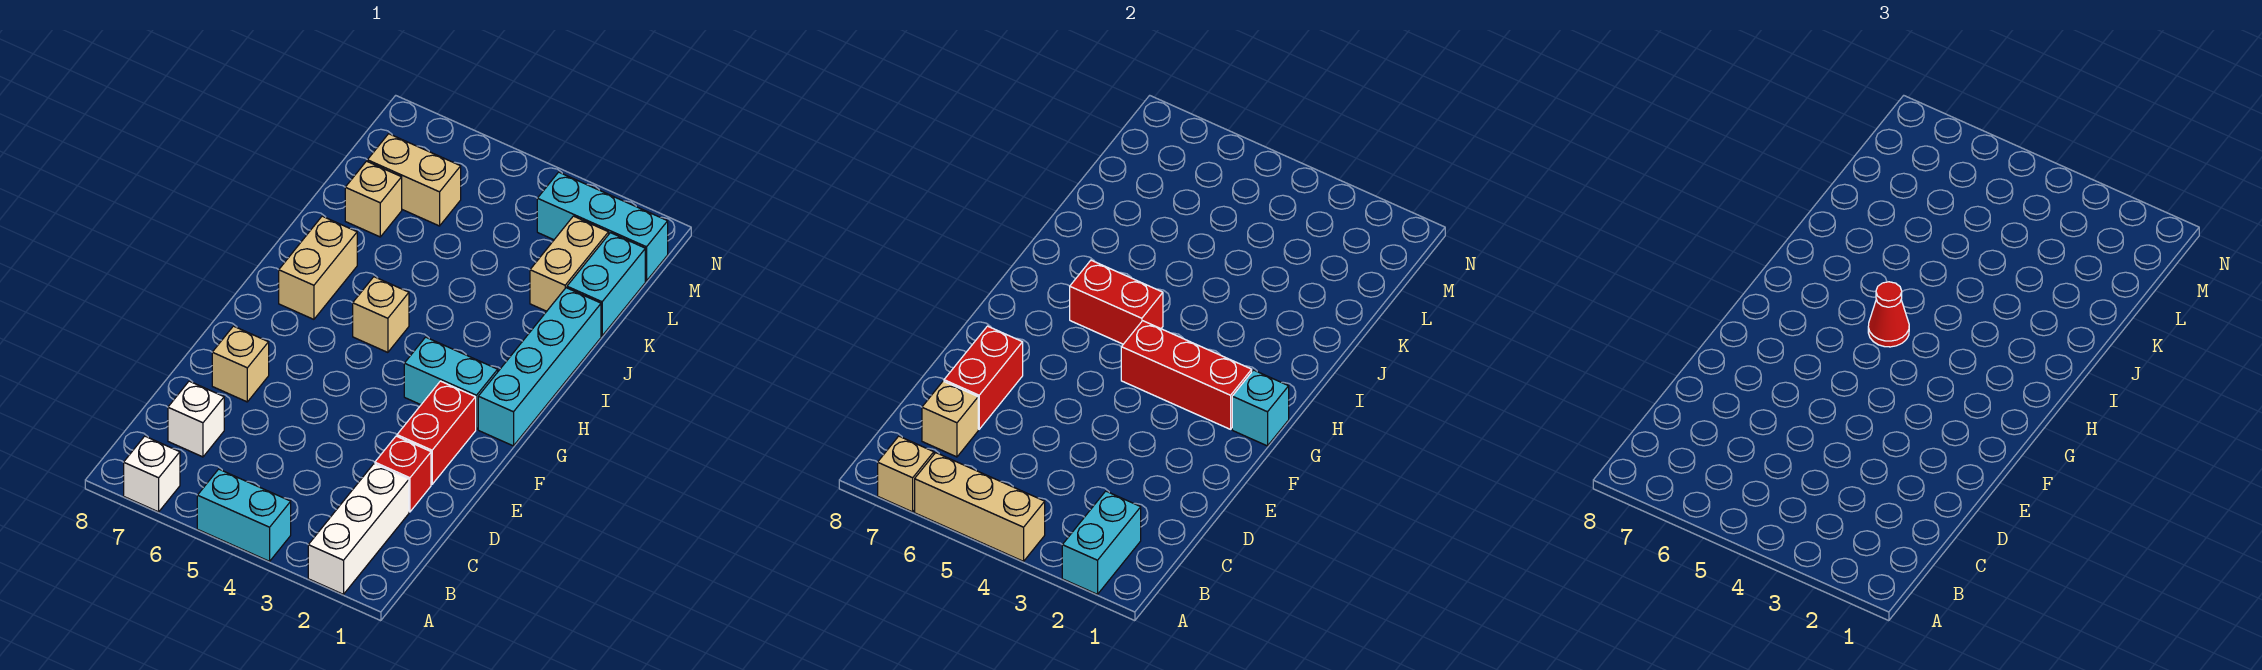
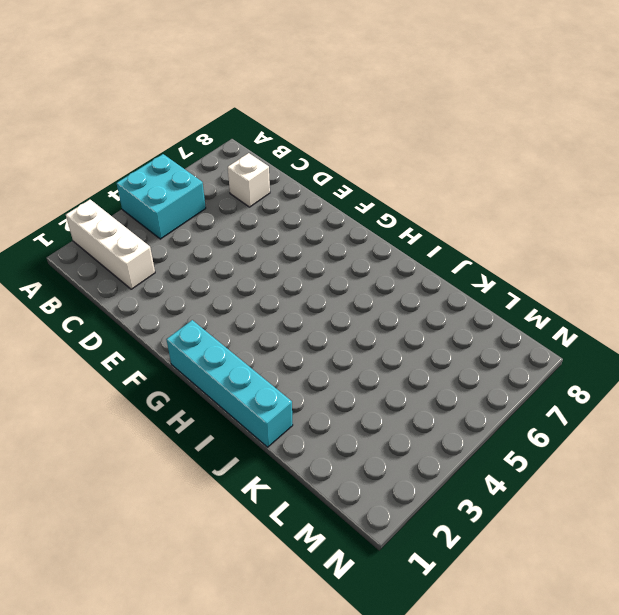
cyan 2x2 brick [117,154,206,239] -> cyan 1x2 brick [197,469,291,561]
none -> white 1x1 brick [124,436,180,512]
none -> red 1x1 brick [375,436,431,512]
none -> red 1x2 brick [397,381,476,484]

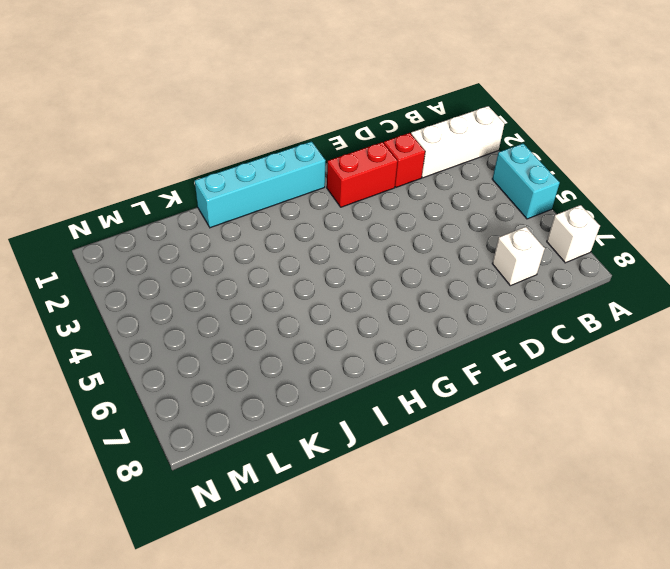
none -> tan 1x1 brick [212,326,269,402]
none -> cyan 1x2 brick [404,337,498,429]
none -> tan 1x1 brick [353,277,409,352]

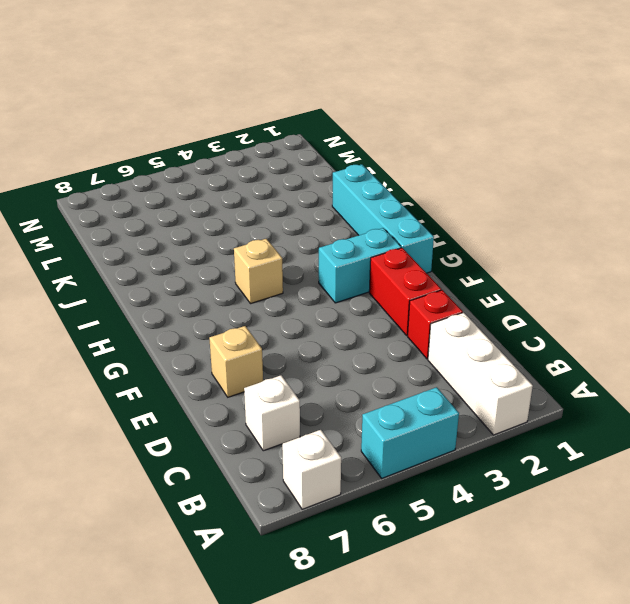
none -> tan 1x2 brick [279,216,357,319]
none -> cyan 1x2 brick [567,233,645,336]
none -> tan 1x2 brick [530,216,609,311]

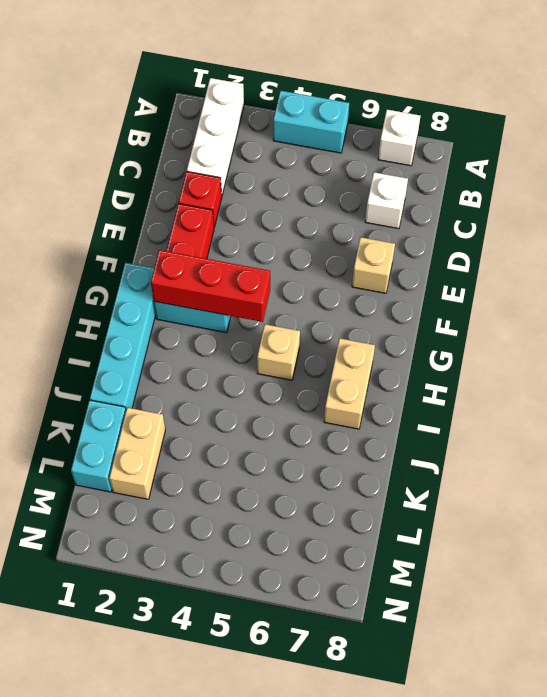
none -> tan 1x1 brick [345,161,402,237]
none -> tan 1x2 brick [367,134,461,226]
none -> cyan 1x3 brick [537,172,668,281]

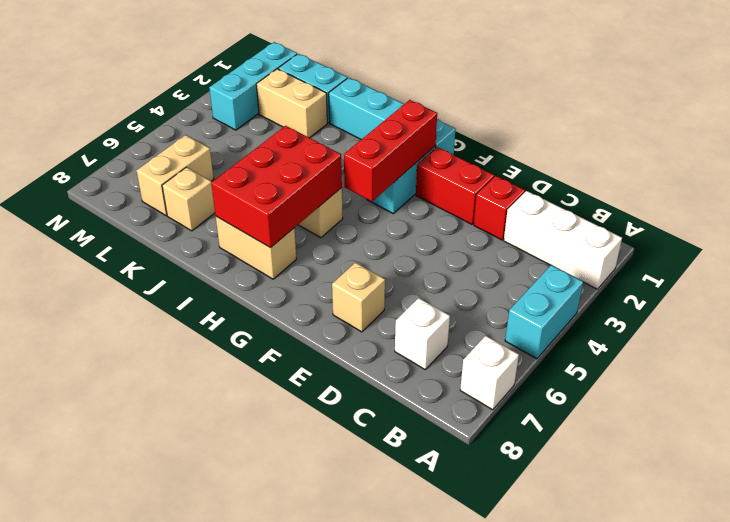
red 2x3 brick [211,126,342,248] -> red 1x2 brick [1070,260,1163,344]
none -> cyan 1x2 brick [1062,491,1141,594]
none -> tan 1x3 brick [915,453,1045,561]
none -> tan 1x1 brick [878,436,934,512]

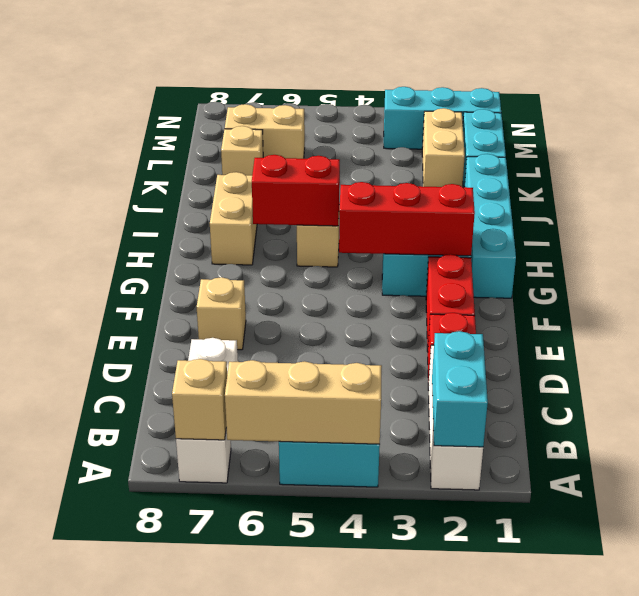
none -> tan 1x1 brick [922,381,978,457]
none -> red 1x2 brick [944,326,1023,429]
none -> cyan 1x1 brick [1232,370,1289,446]

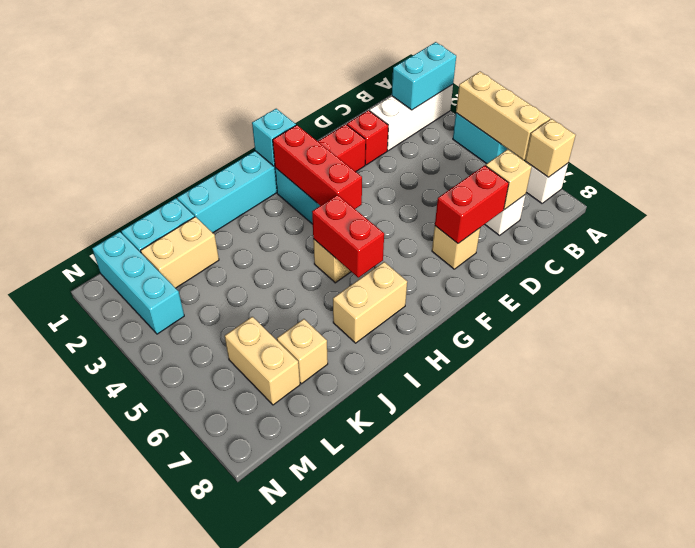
none -> red 1x1 cone [1868,282,1909,347]

